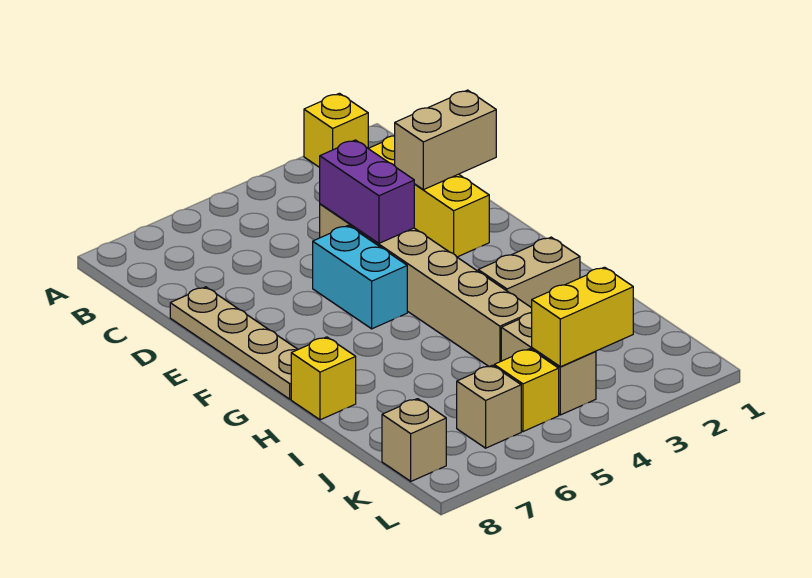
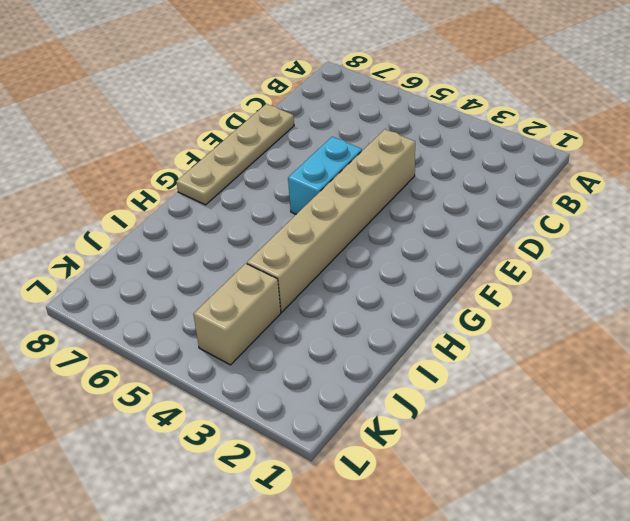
none -> yellow 1x1 brick [304,93,368,167]
none -> yellow 1x3 brick [368,136,489,257]
none -> tan 1x2 brick [478,237,580,308]

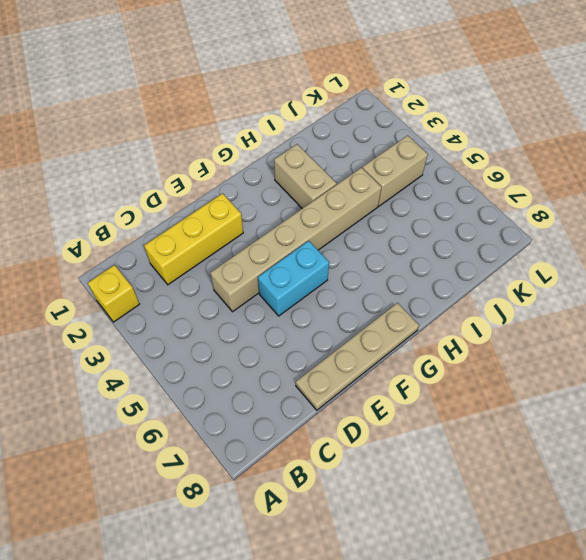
none -> yellow 1x1 brick [291,337,356,420]
none -> yellow 1x1 brick [494,349,559,432]
none -> tan 1x1 brick [457,365,521,448]

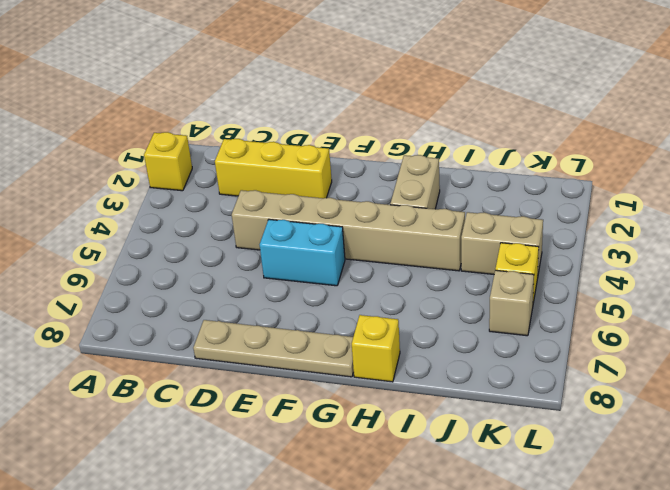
none -> tan 1x1 brick [382,399,446,481]
none -> tan 1x2 brick [395,90,496,190]
none -> purple 1x2 brick [320,140,414,243]

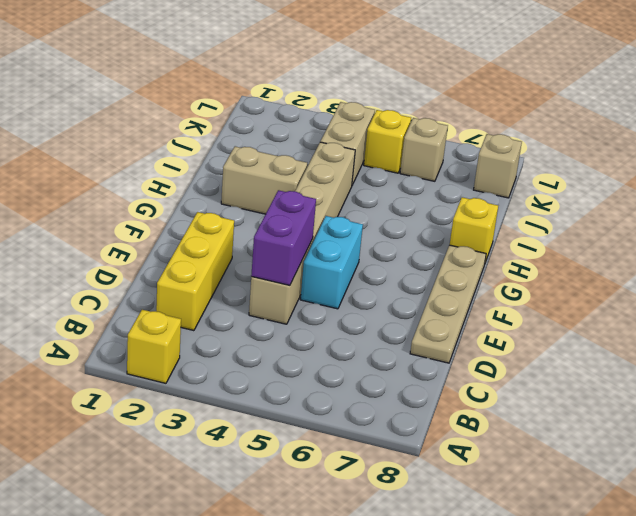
none -> tan 1x2 brick [395,90,496,190]
none -> yellow 1x2 brick [532,267,633,367]

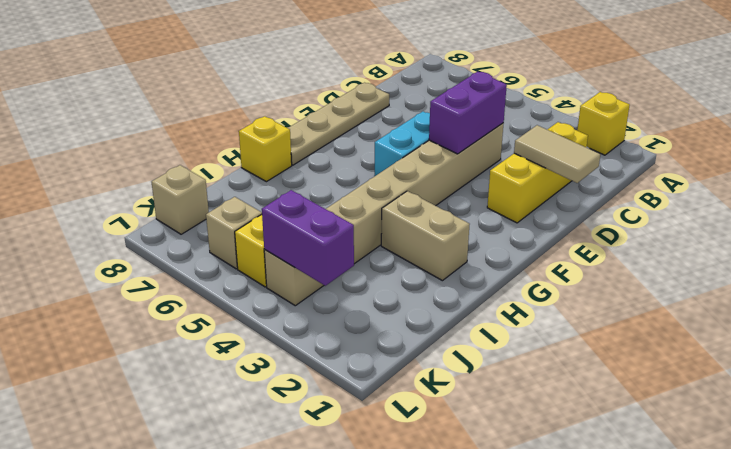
tan 1x2 tile [514,125,600,183] -> tan 1x2 brick [395,90,496,190]
purple 1x2 brick [262,190,354,286] -> yellow 1x2 brick [532,267,633,367]

